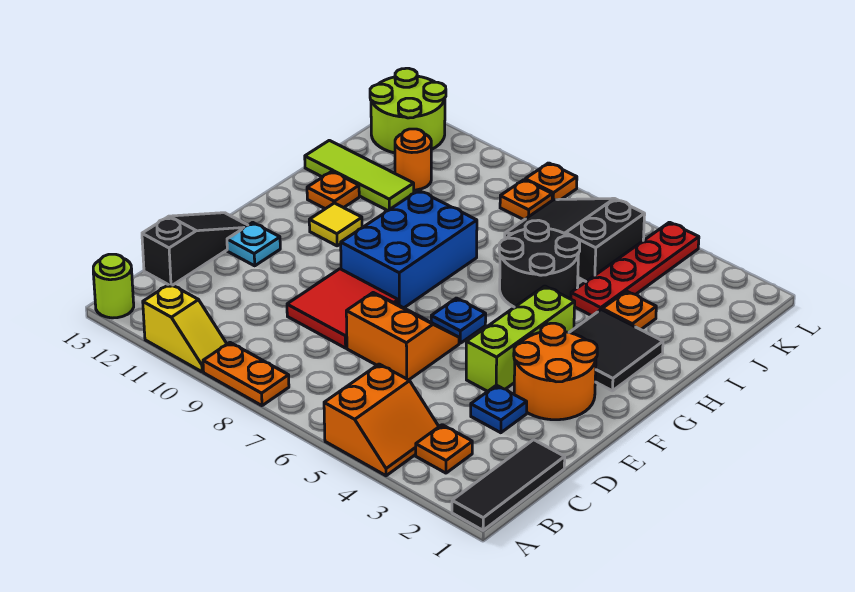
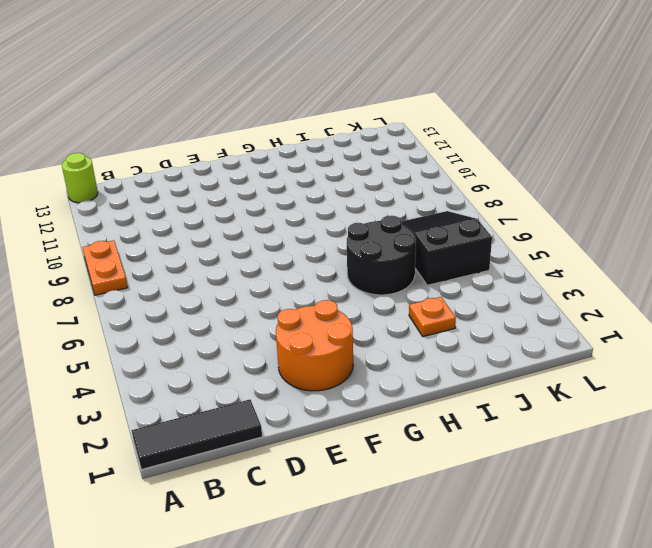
none -> orange 2x2 slope [324,364,439,476]
none -> yellow 1x2 slope [143,284,227,372]
none -> orange 1x1 plate [416,425,472,473]

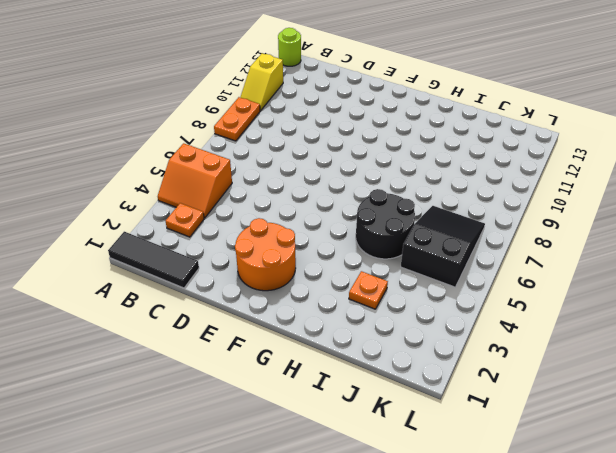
none -> black 1x3 slope [142,213,248,285]
none -> blue 1x1 plate [471,385,527,433]
none -> orange 2x2 slope [346,293,459,380]

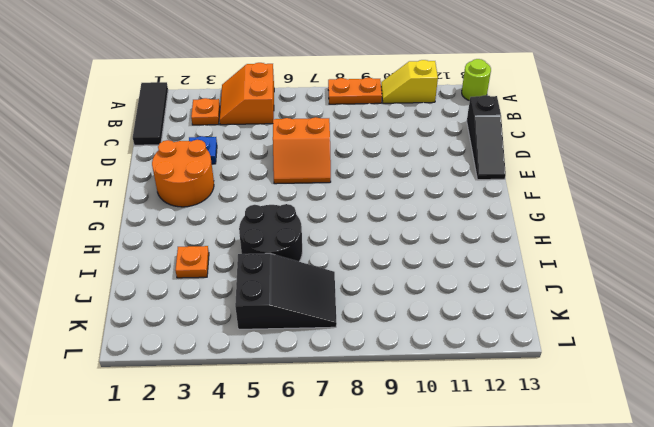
none -> red 2x2 tile [287,269,398,348]
none -> lime 1x3 brick [466,286,575,391]
none -> cyan 1x1 plate [227,222,280,266]

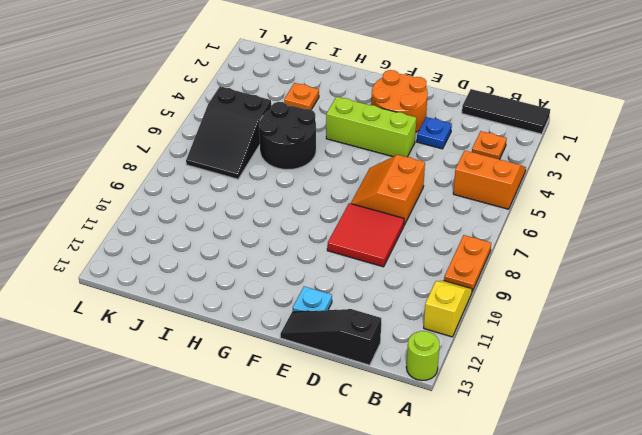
none -> blue 1x1 plate [431,298,486,343]
none -> blue 2x3 brick [341,190,477,308]
none -> black 2x2 tile [569,310,663,391]

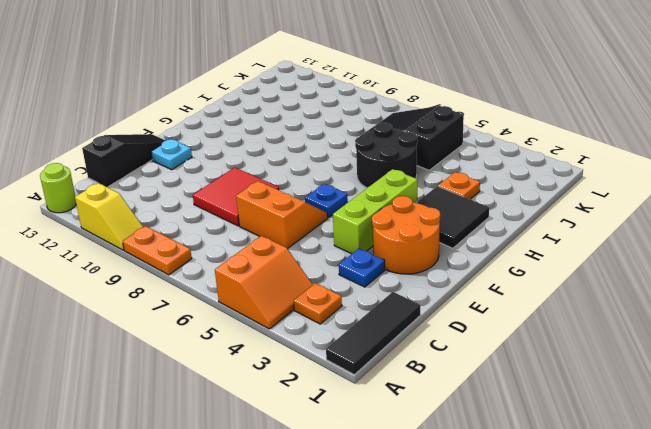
none -> blue 2x3 brick [341,190,477,308]
none -> yellow 1x1 tile [309,203,362,246]
none -> orange 1x1 plate [307,171,359,209]

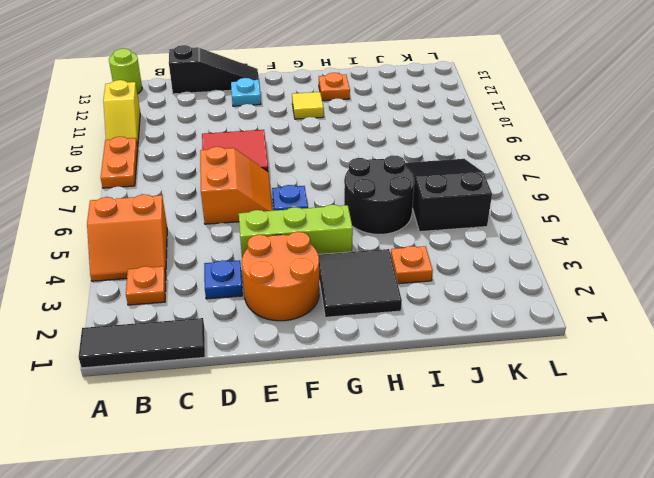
none -> blue 2x3 brick [341,190,477,308]
none -> red 1x4 plate [571,222,699,316]
none -> lime 1x3 tile [305,140,414,211]

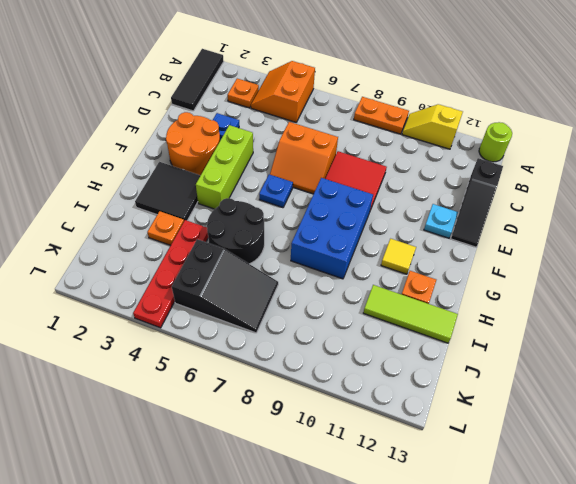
none -> orange 1x1 round brick [395,129,431,190]
none -> orange 1x1 plate [500,180,552,220]
none -> lime 2x2 round brick [370,68,446,153]

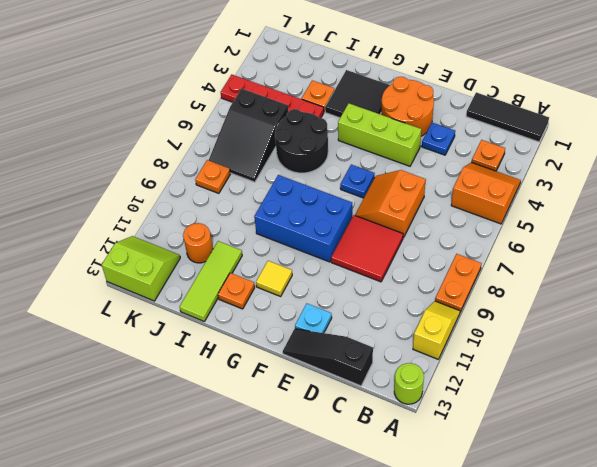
lime 2x2 slope [102,236,180,301] -> lime 2x2 round brick [370,68,446,153]
none -> orange 1x1 plate [525,163,577,200]

